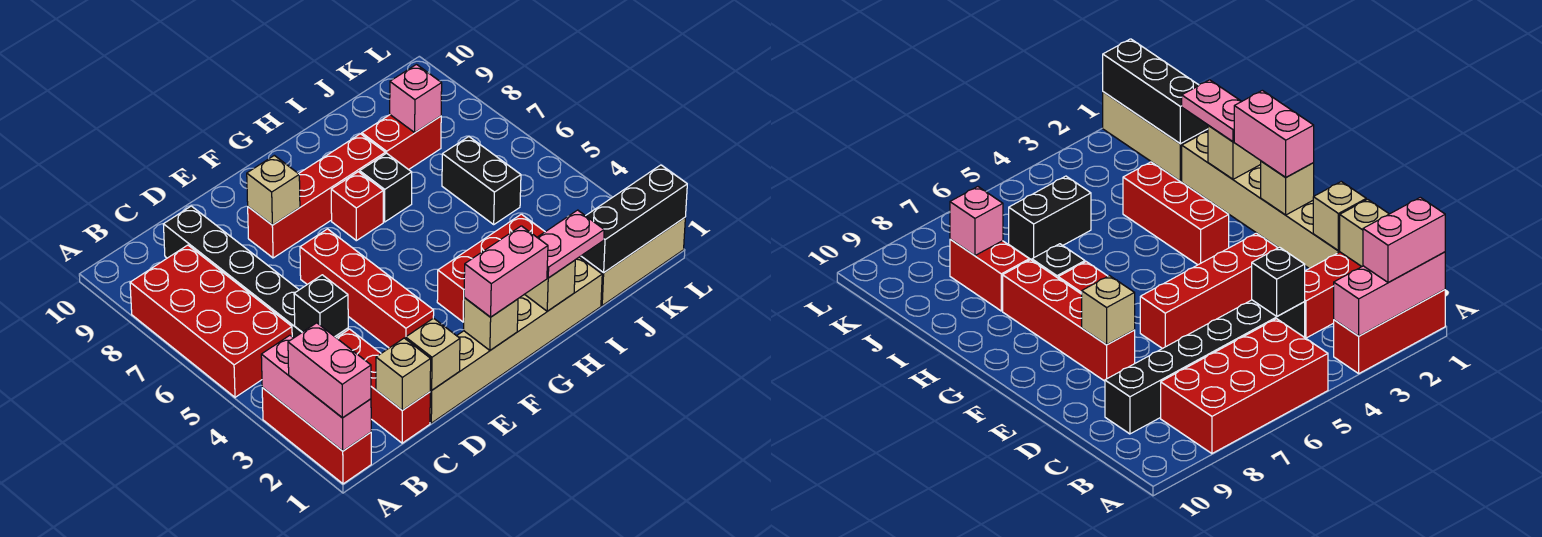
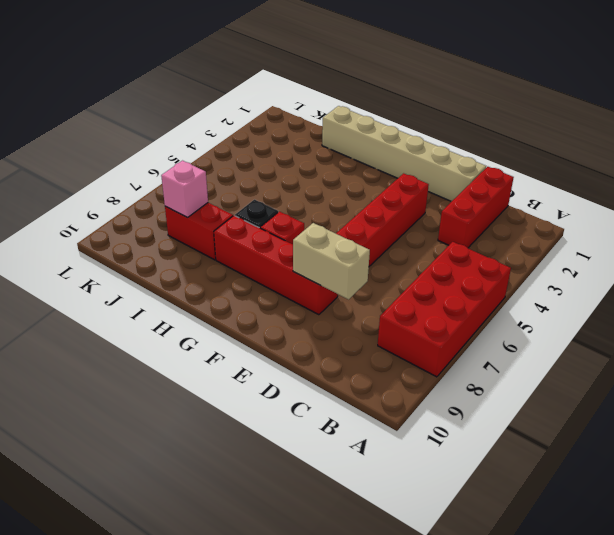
tan 1x2 brick [293,223,370,299] -> tan 1x1 brick [247,155,300,225]
none -> red 1x3 brick [262,388,371,484]
none -> black 1x6 brick [163,206,348,338]
none -> red 1x3 brick [437,214,545,322]

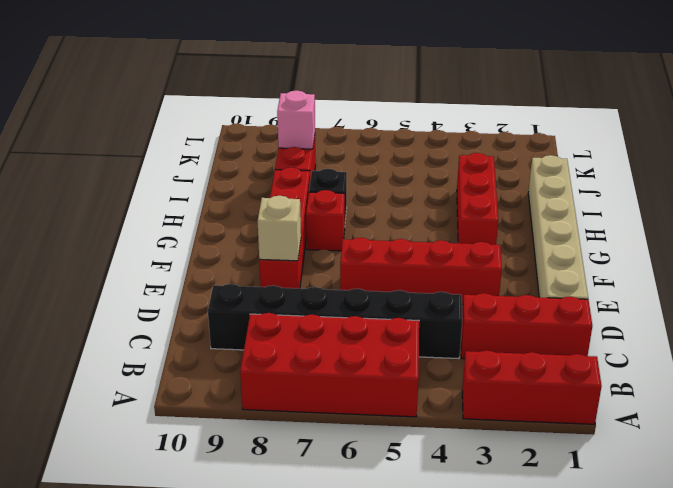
none -> tan 1x3 brick [580,218,685,305]
none -> black 1x2 brick [442,137,521,224]
none -> pink 1x3 brick [261,335,371,451]

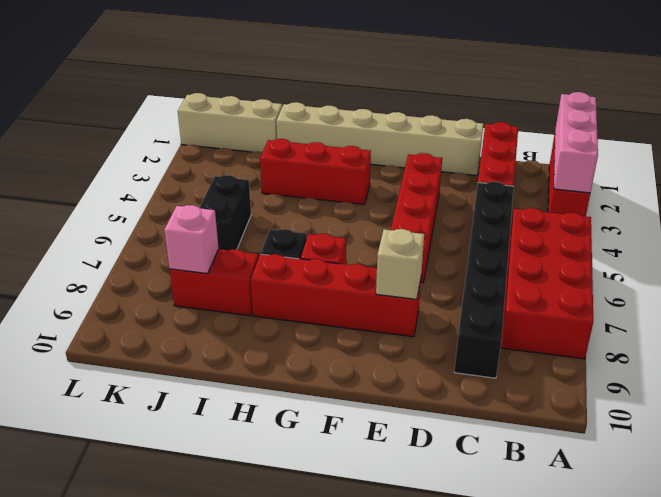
none -> tan 1x1 brick [376,338,431,410]
none -> black 1x1 brick [294,275,348,337]
none -> tan 1x1 brick [406,318,460,390]

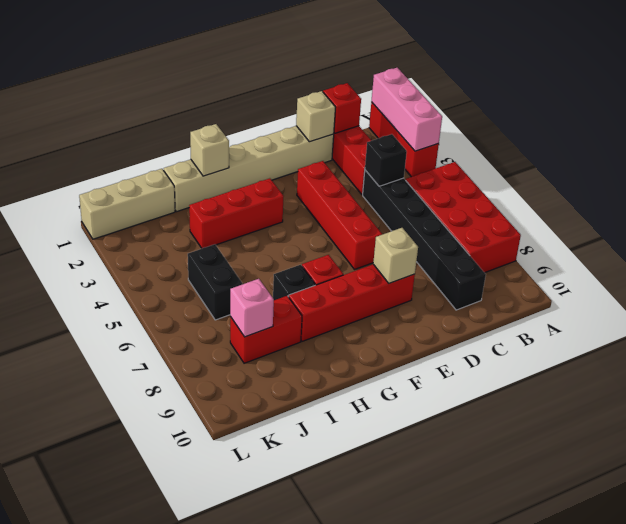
red 1x1 brick [323,83,361,133] -> tan 1x1 brick [376,338,431,410]
none -> tan 1x1 brick [464,298,518,350]
none -> black 1x3 brick [581,165,687,272]
none -> pink 1x2 brick [288,323,371,418]

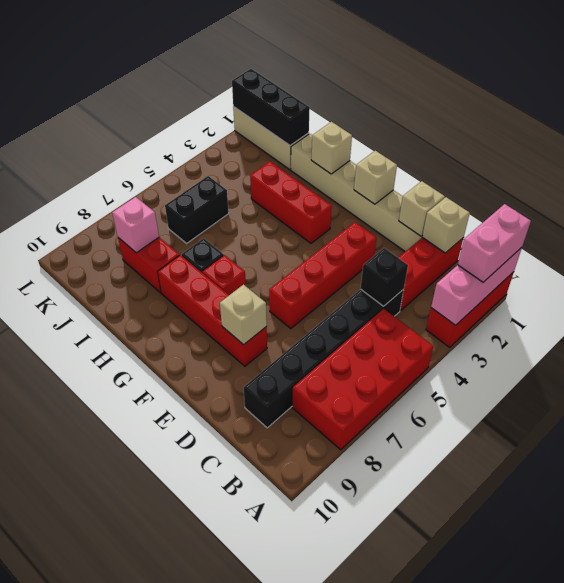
none -> pink 1x2 brick [464,226,548,317]
none -> pink 1x2 plate [537,210,604,278]

